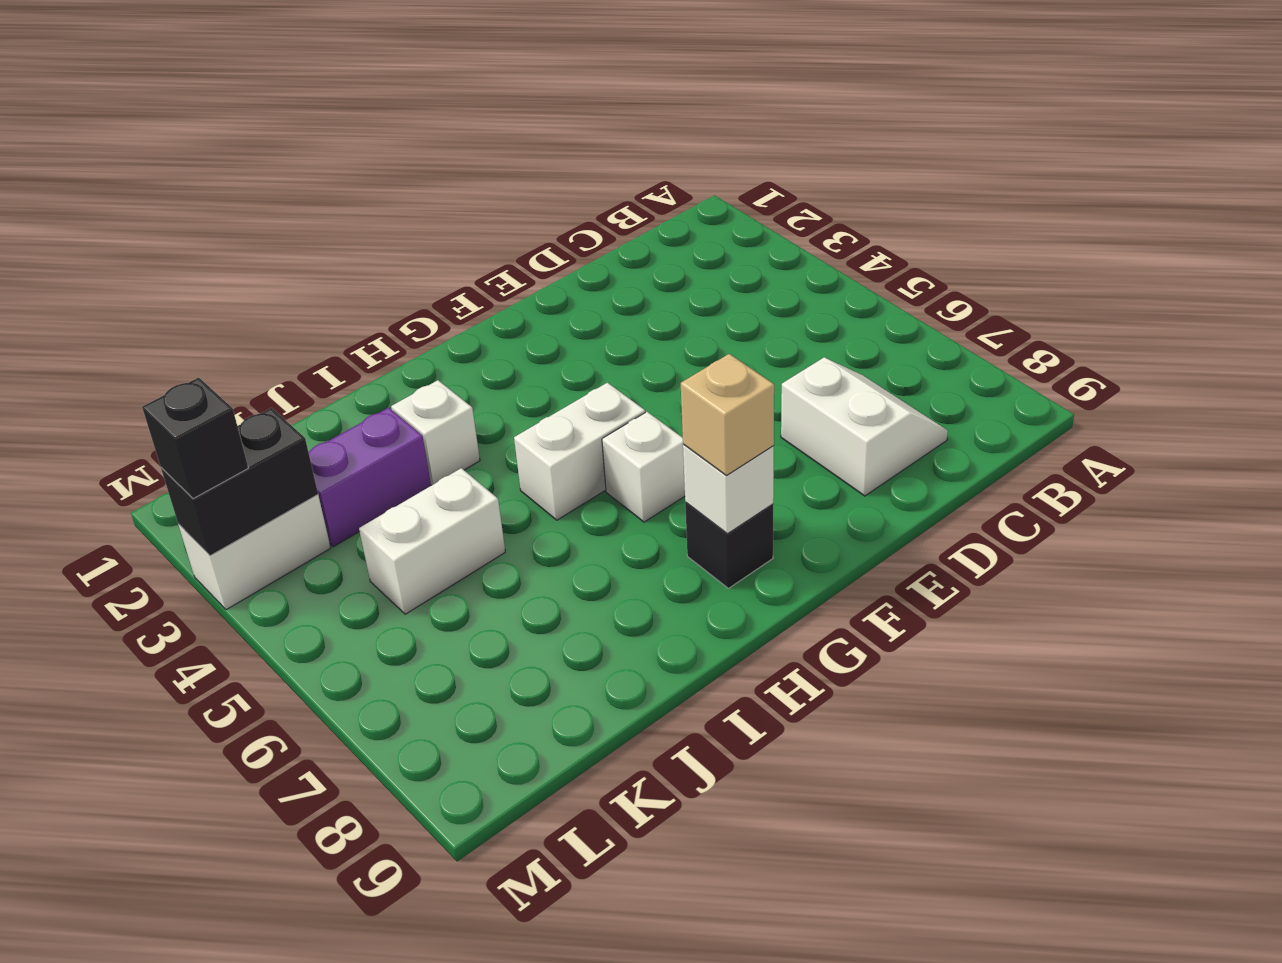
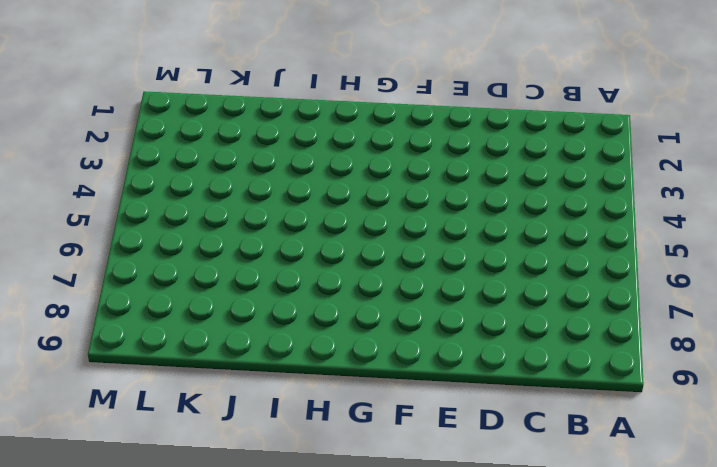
none -> white 2x2 slope [781,358,948,496]
none -> white 1x2 brick [514,383,645,520]
none -> white 1x1 brick [602,412,685,522]

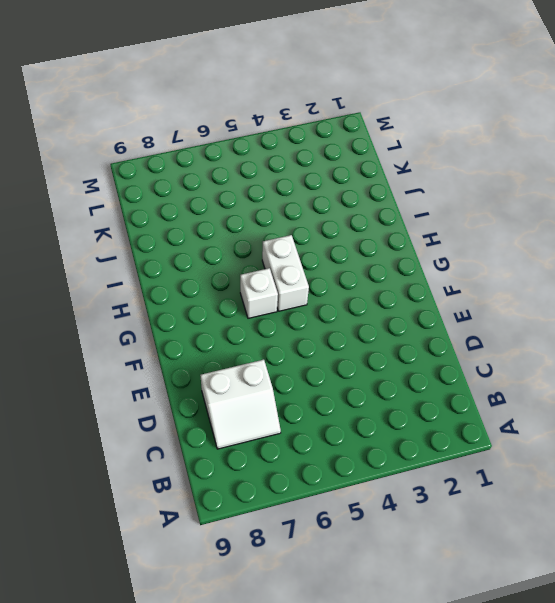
none -> black 1x1 brick [685,503,773,588]
none -> white 1x1 brick [391,380,480,485]
none -> purple 1x2 brick [309,408,431,547]

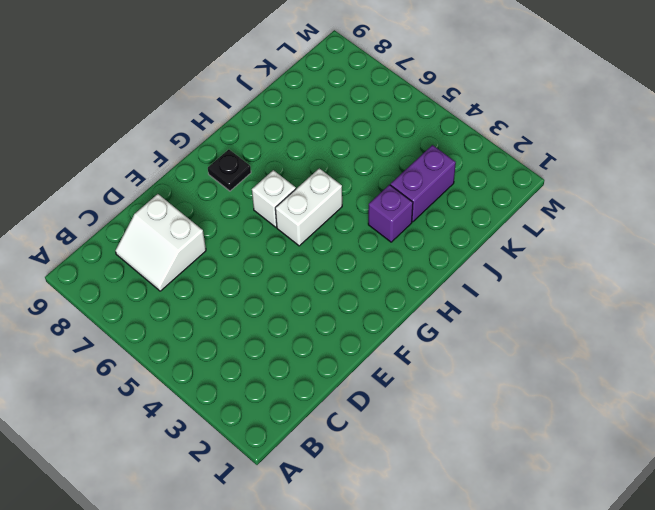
black 1x1 plate [208,150,251,191] -> black 1x1 brick [685,503,773,588]
purple 1x1 brick [368,185,413,242] -> white 1x1 brick [391,380,480,485]
none -> white 1x2 brick [359,468,505,614]
none -> white 1x2 brick [178,495,331,610]
none -> white 1x1 brick [683,444,774,534]

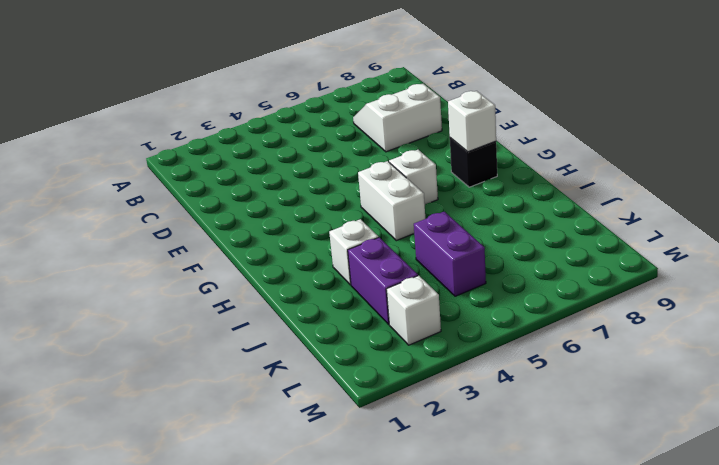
purple 1x2 brick [414,212,486,296] -> white 1x2 brick [359,468,505,614]
white 1x1 brick [386,276,441,345] -> white 1x2 brick [178,495,331,610]
none -> black 1x2 brick [161,408,318,556]
none -> tan 1x1 brick [681,354,774,476]
none -> black 1x1 brick [142,378,248,499]

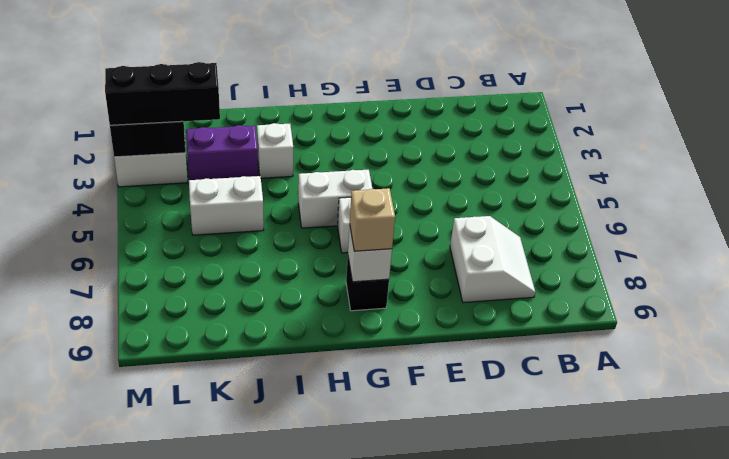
black 1x3 brick [105,62,220,125] -> black 1x1 brick [142,378,248,499]

